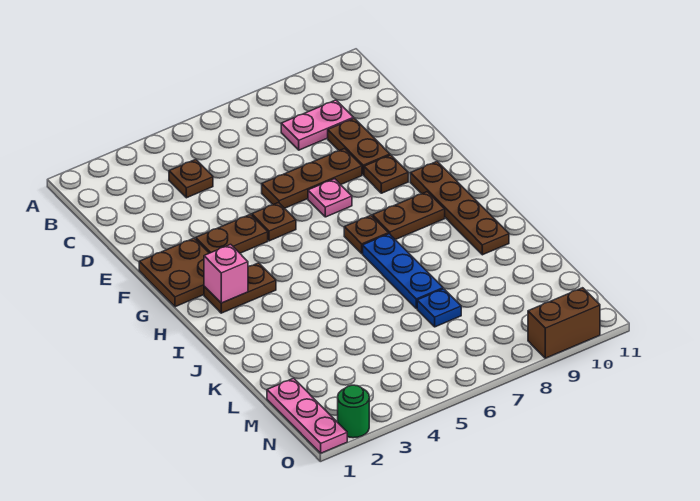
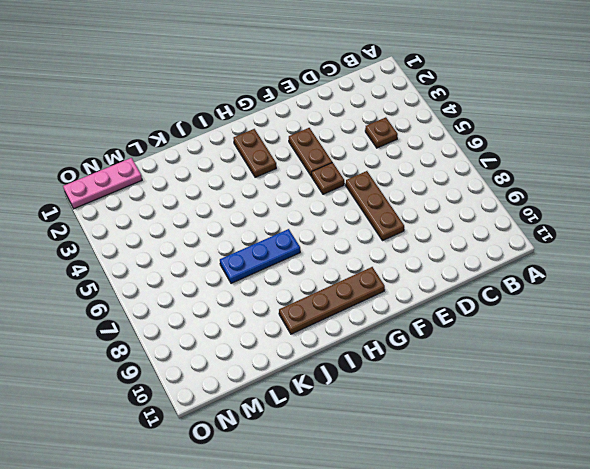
none -> pink 1x2 plate [281,100,354,150]
none -> brown 1x2 plate [328,118,390,175]
none -> brown 2x2 plate [139,238,209,307]

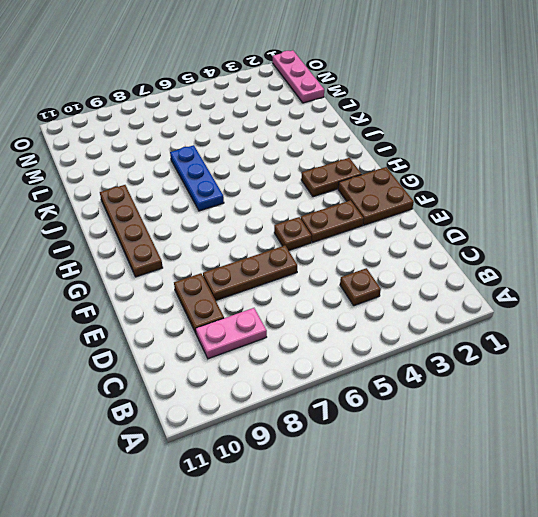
none -> pink 1x1 plate [308,179,352,217]
none -> brown 1x1 plate [364,155,408,193]
none -> brown 1x1 plate [344,216,388,254]

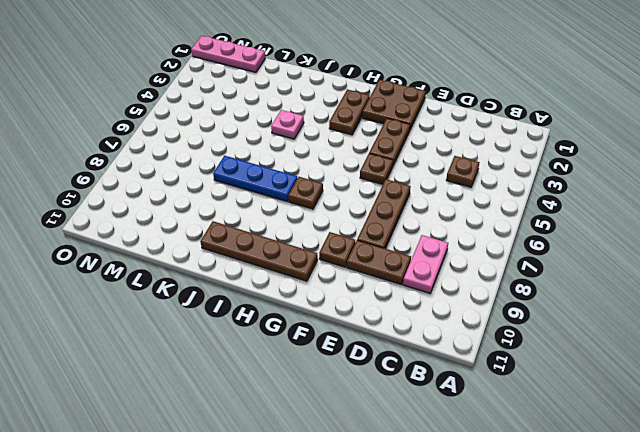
pink 1x1 plate [271,110,304,139] -> pink 1x1 plate moved to [308,179,352,217]
none -> brown 1x2 plate [372,192,445,240]
none -> blue 1x1 plate [417,289,461,327]
none -> green 1x1 round brick [338,385,369,438]

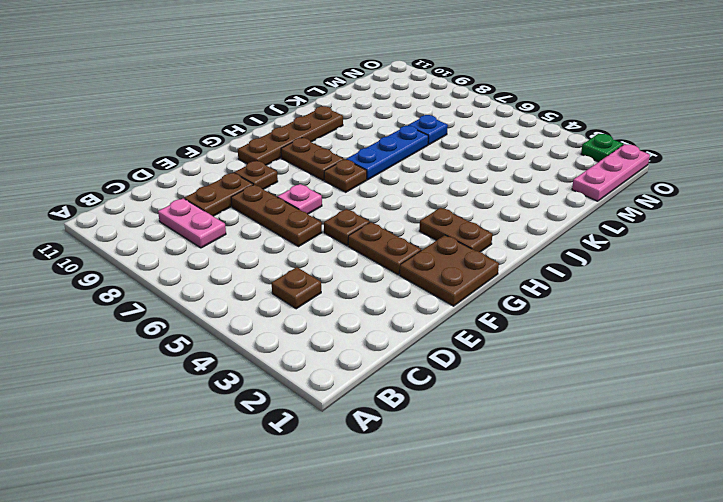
green 1x1 plate [581,134,623,162] -> green 1x1 round brick [338,385,369,438]
none -> brown 1x2 brick [528,288,600,358]
none -> pink 1x1 brick [204,244,248,303]

